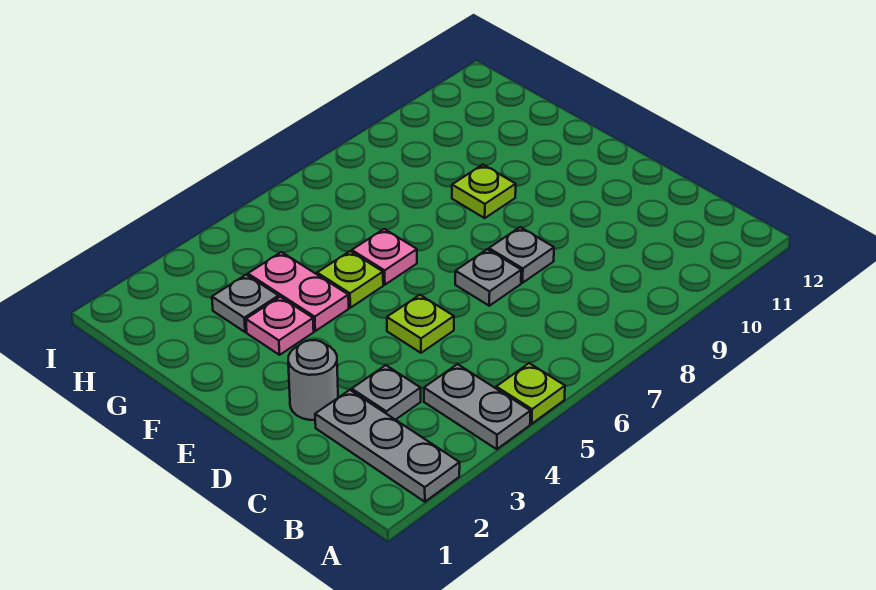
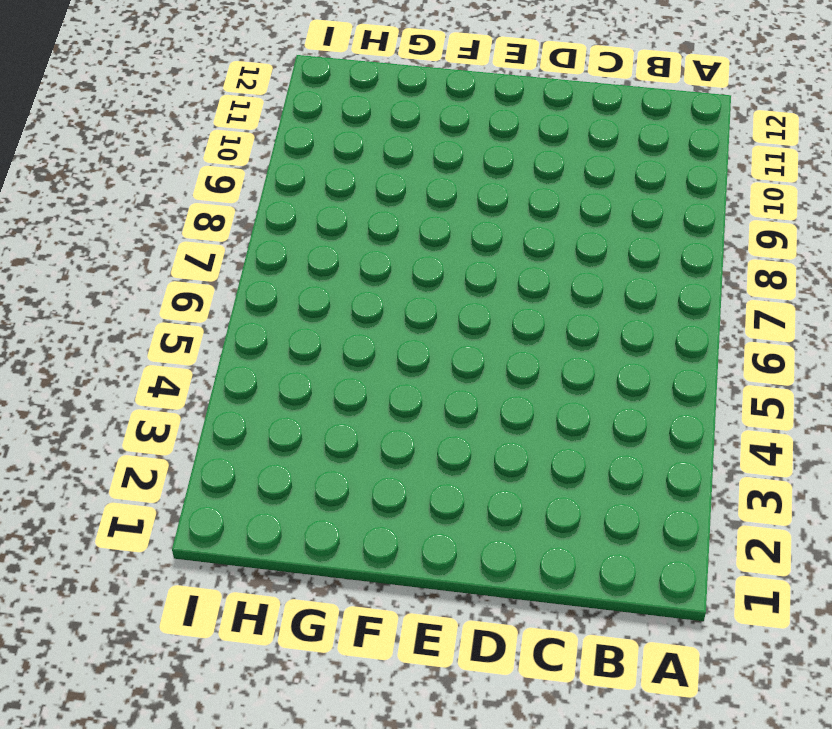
none -> grey 1x3 plate [315,390,460,502]
none -> grey 1x2 plate [424,364,530,449]
none -> lime 1x1 plate [496,363,565,424]

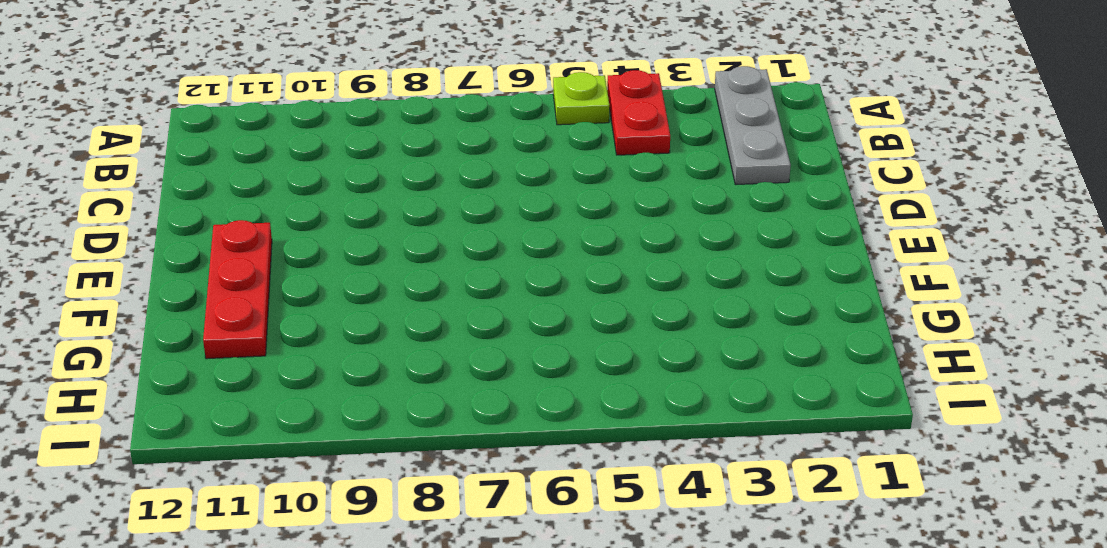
red 1x2 plate [607,70,670,155] -> grey 1x2 plate [424,364,530,449]
red 1x3 plate [203,220,272,359] -> none
none -> grey 1x1 plate [352,365,421,420]
none -> grey 1x1 round brick [288,340,338,420]
none -> lime 1x1 plate [387,295,454,353]

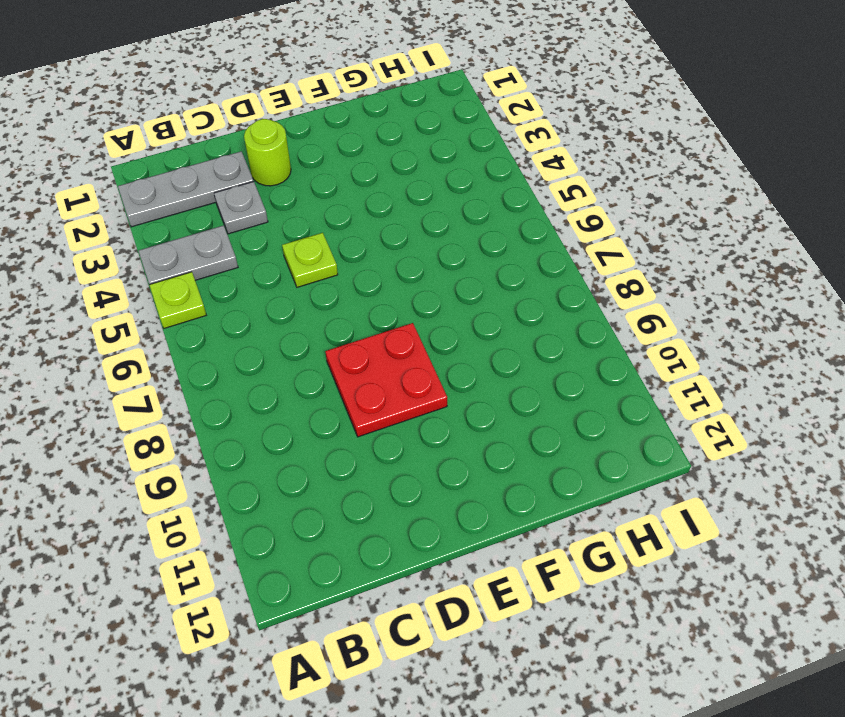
lime 1x1 round brick [244,119,291,186] -> grey 1x1 round brick [288,340,338,420]
red 2x2 plate [325,323,447,437] -> grey 1x1 plate [489,227,554,283]
none -> grey 1x1 plate [455,249,521,306]
none -> pink 1x1 plate [246,297,314,355]
none -> pink 1x2 plate [248,252,349,331]

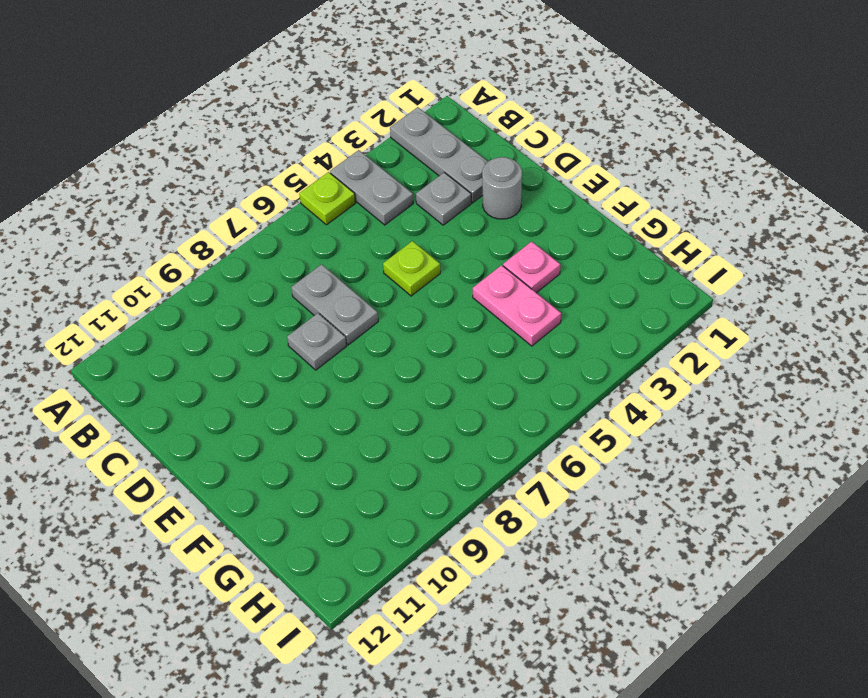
grey 1x2 plate [291,264,378,345] -> grey 1x1 plate [455,249,521,306]
none -> lime 1x1 plate [317,251,383,308]
none -> pink 1x1 plate [352,229,417,285]
none -> lime 1x1 plate [452,165,516,218]

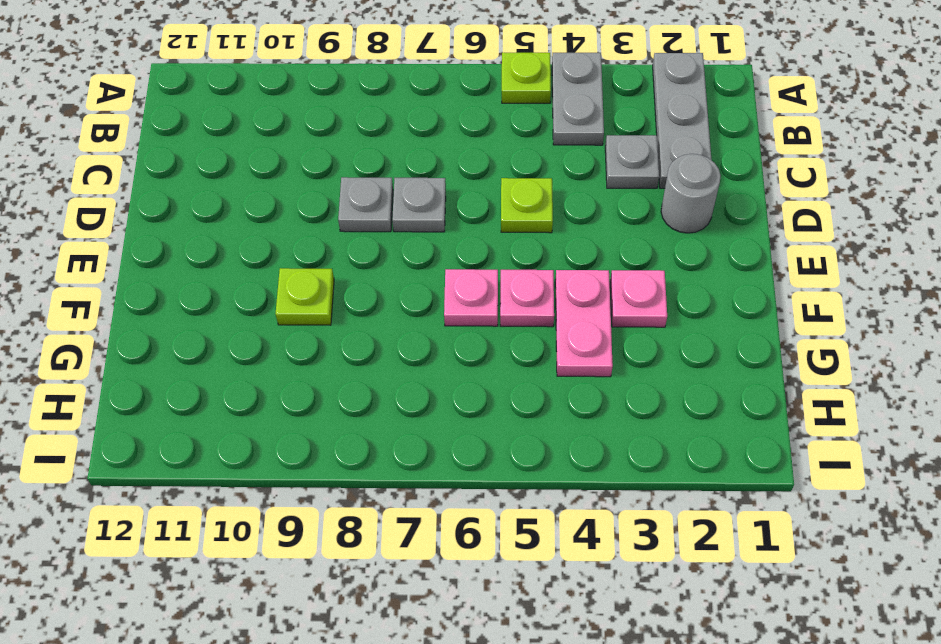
pink 1x1 plate [500,270,554,327] -> lime 1x1 plate [317,251,383,308]
none -> grey 1x1 plate [212,275,279,332]

